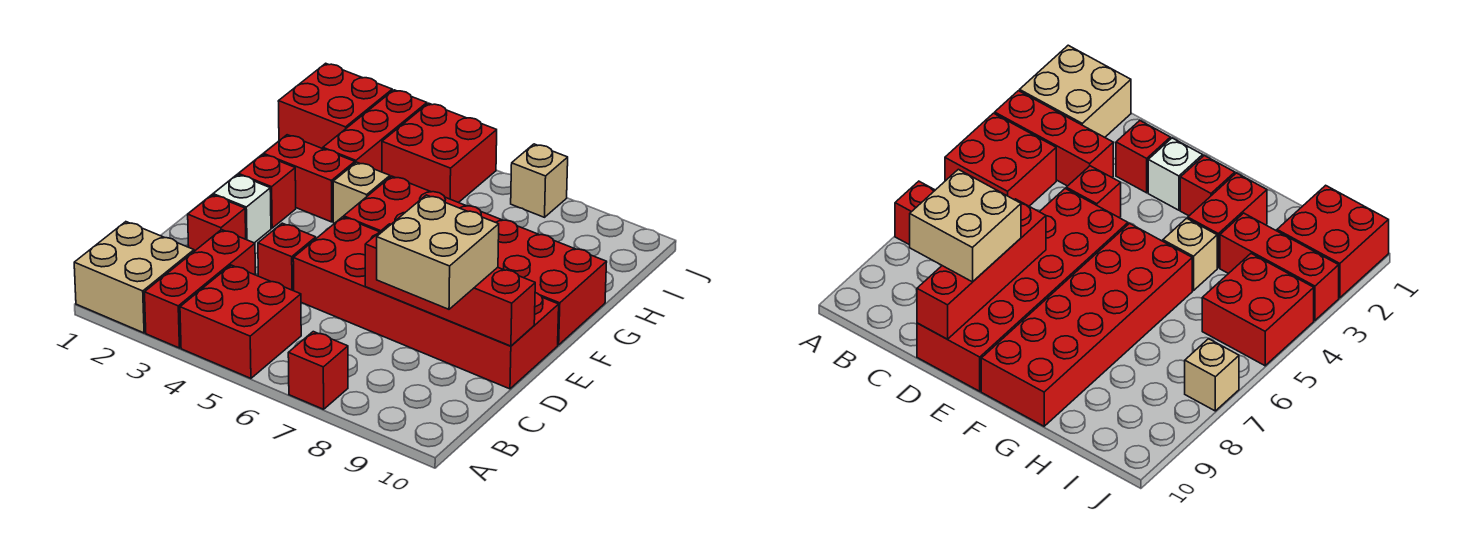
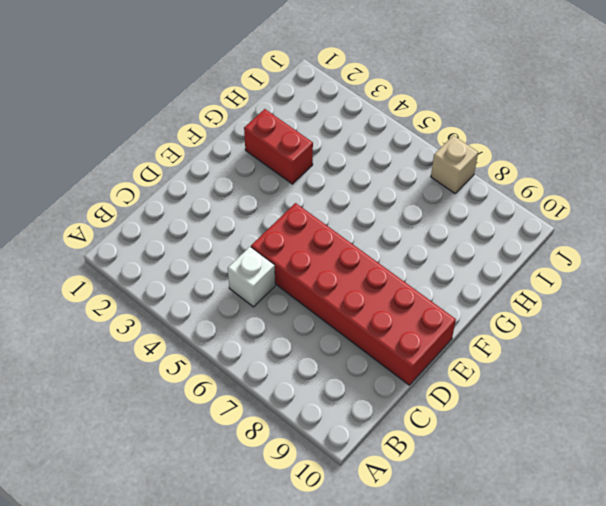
white 1x1 brick [228,247,275,307] -> white 1x1 brick moved to [213,174,271,243]
none -> tan 2x2 brick [74,222,194,333]
none -> red 1x3 brick [145,230,256,348]
none -> red 2x2 brick [180,265,301,378]

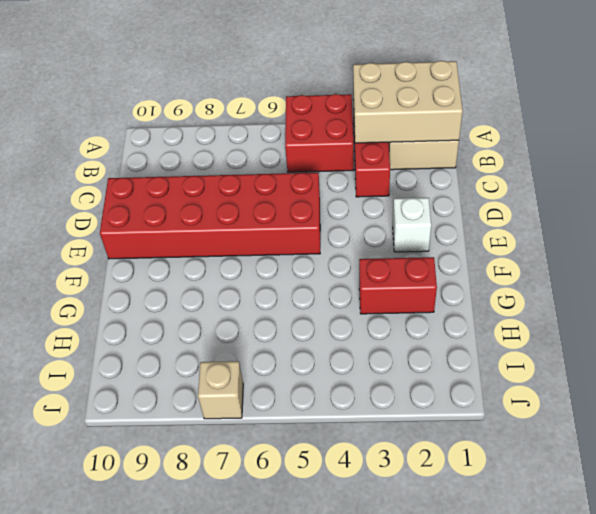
tan 2x3 brick [353,61,463,143] -> none
none -> red 1x1 brick [288,332,348,409]
none -> red 1x1 brick [188,195,246,251]
none -> red 1x1 brick [258,223,316,291]

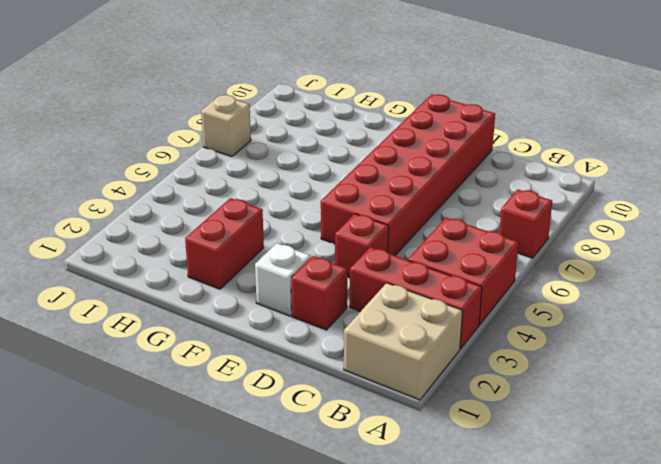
none -> red 1x1 brick [239,154,296,228]
none -> red 2x6 brick [344,176,607,345]
none -> tan 1x1 brick [333,162,390,223]

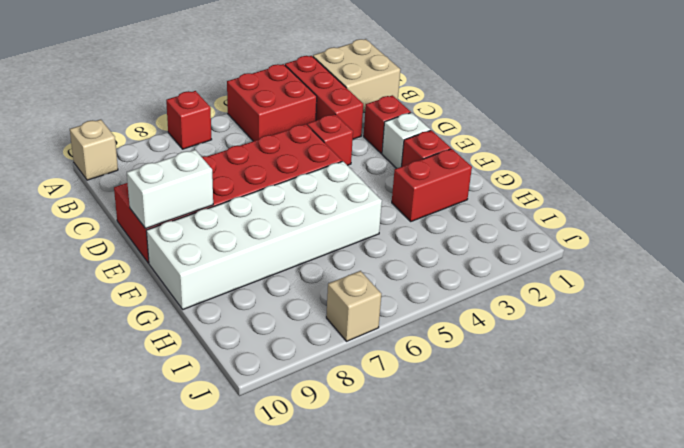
tan 1x1 brick [70,120,118,180] -> tan 1x1 brick moved to [333,162,390,223]
white 1x2 brick [127,150,213,229] -> none
white 2x6 brick [146,161,382,309] -> red 2x6 brick [344,176,607,345]
none -> red 1x3 brick [323,90,427,172]
none -> red 2x2 brick [278,63,392,149]
none -> red 2x2 brick [382,103,497,203]

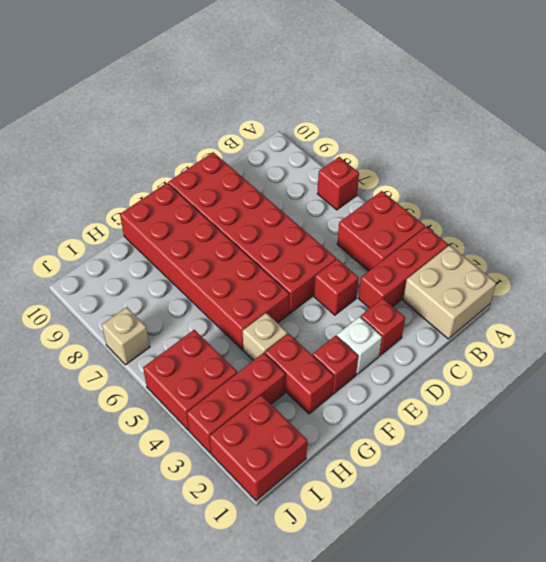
none -> red 1x4 brick [365,224,535,346]
none -> tan 2x2 brick [377,195,499,309]

